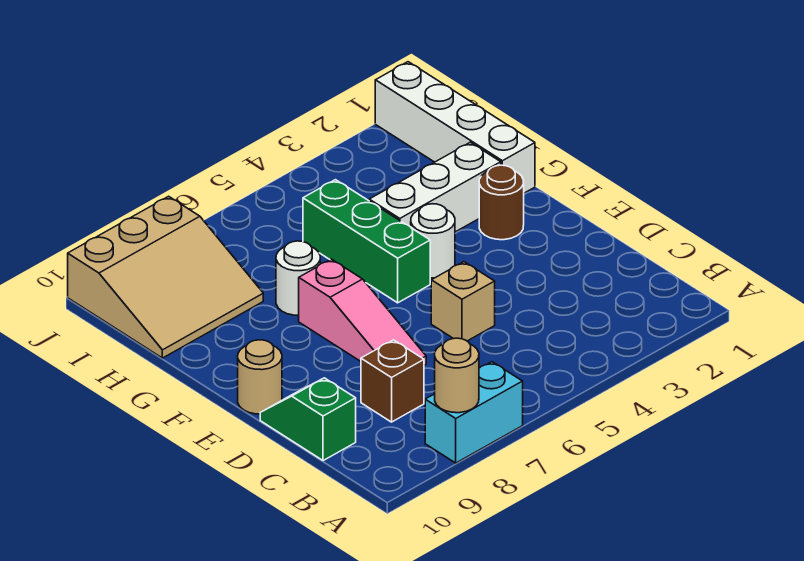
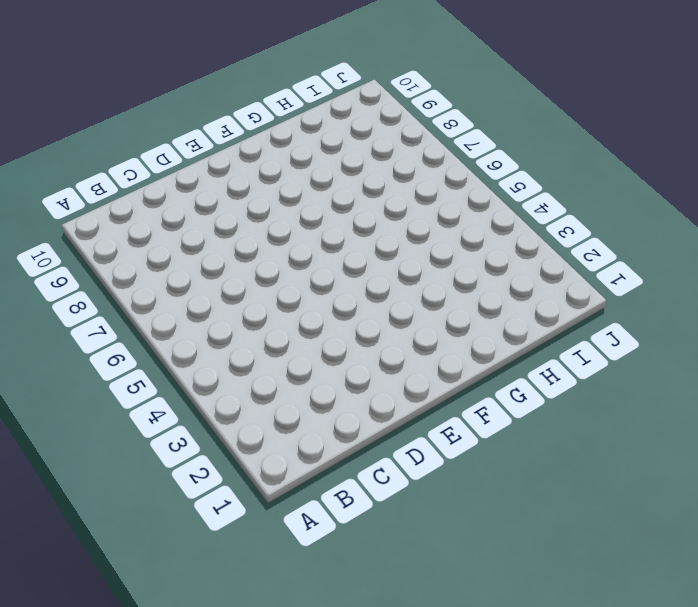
none -> cyan 1x2 brick [425,362,523,463]
none -> brown 1x1 brick [361,340,424,422]
none -> green 1x2 slope [260,378,356,461]

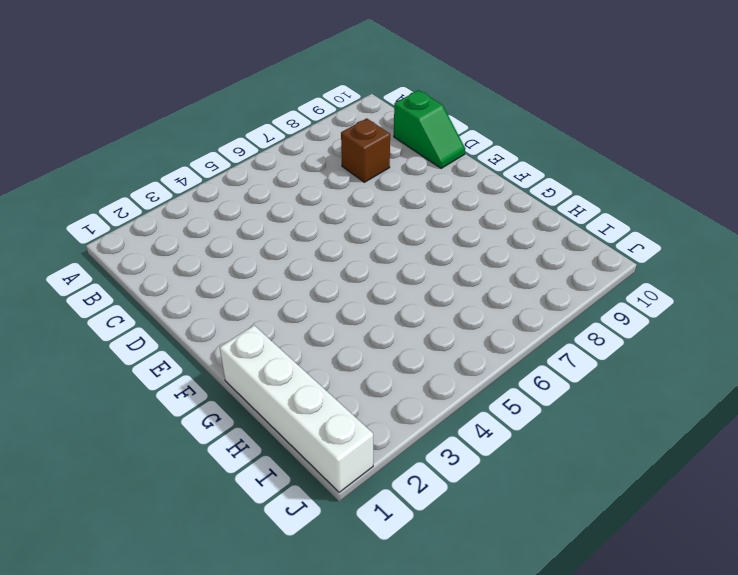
none -> cyan 1x2 brick [425,362,523,463]
none -> tan 1x1 brick [431,262,495,341]
none -> pink 1x3 slope [299,259,426,365]

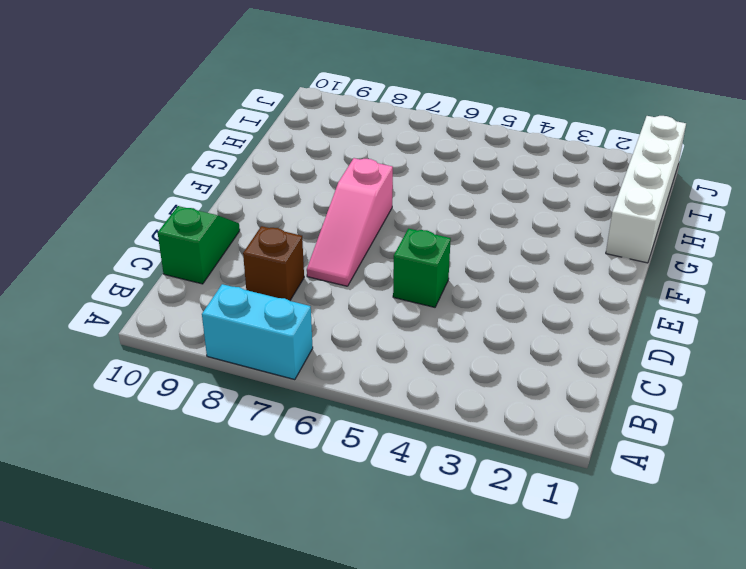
green 1x1 brick [393,229,451,307] -> tan 1x1 brick [431,262,495,341]
none -> tan 1x1 round brick [238,340,282,414]
none -> brown 1x1 round brick [479,165,524,240]
none -> white 1x1 round brick [411,204,455,278]

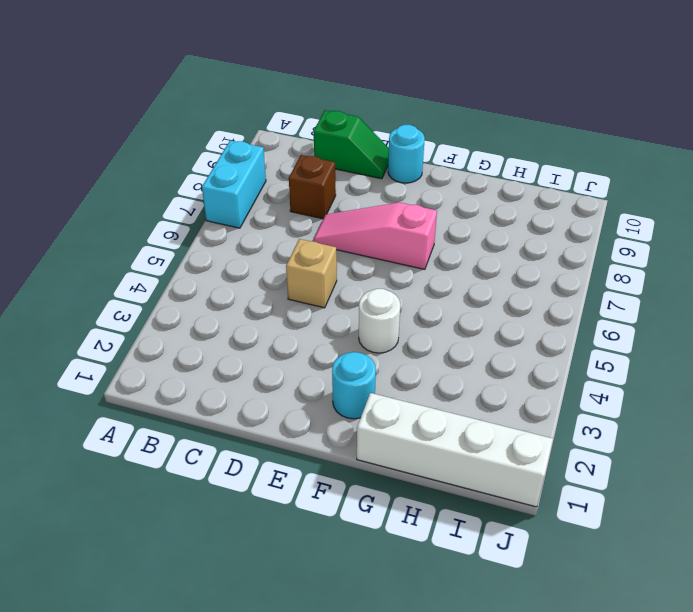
cyan 1x1 round brick [388,125,425,183] -> tan 1x1 round brick [238,340,282,414]
cyan 1x1 round brick [332,352,376,419] -> brown 1x1 round brick [479,165,524,240]
none -> green 1x3 brick [303,180,430,303]
none -> white 1x3 brick [369,142,501,232]
none -> white 1x1 round brick [276,241,320,315]

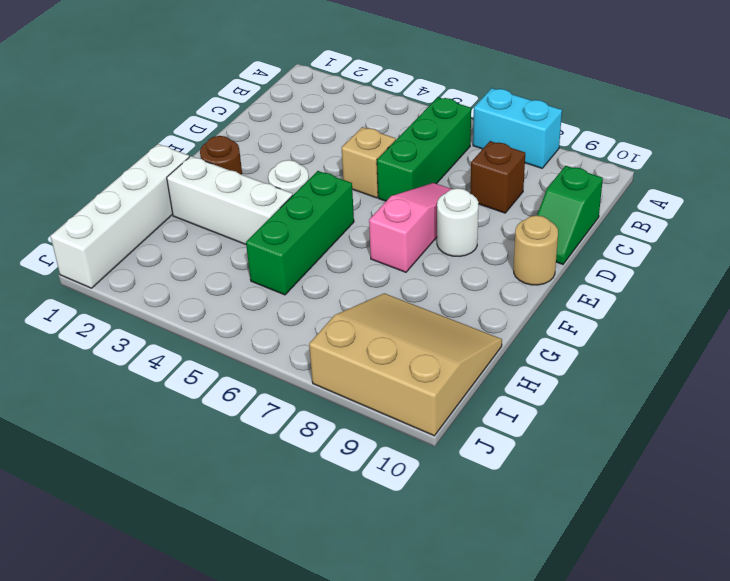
green 1x3 brick [377,97,471,201] -> none
white 1x1 round brick [437,188,479,256] -> white 1x1 round brick moved to [276,241,320,315]
none -> tan 1x1 round brick [435,338,479,413]

